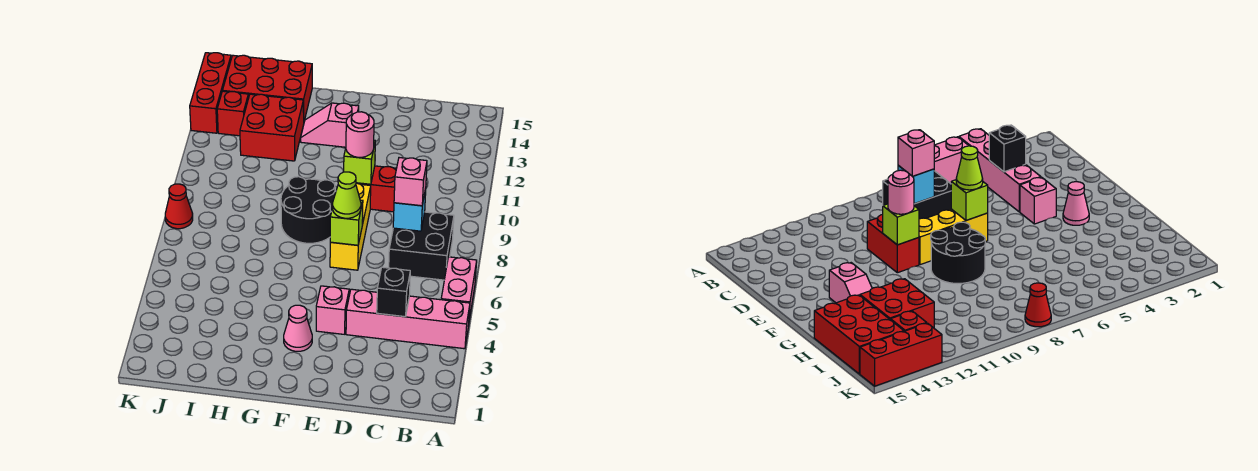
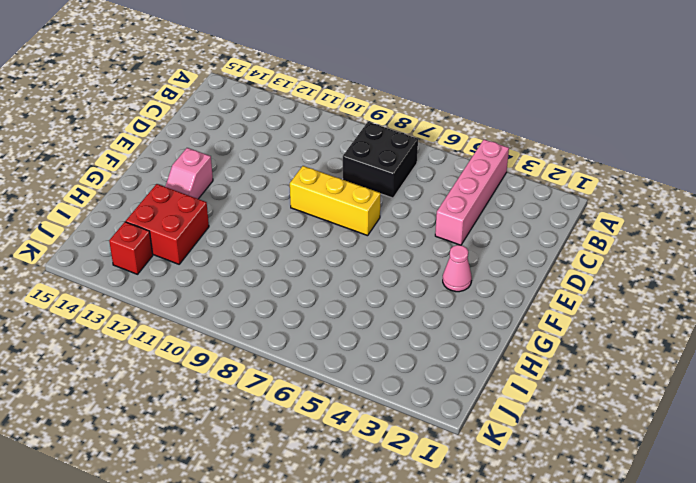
none -> pink 1x2 brick [441,257,477,326]
none -> red 1x2 brick [358,166,397,212]
none -> pink 1x1 brick [316,286,349,334]

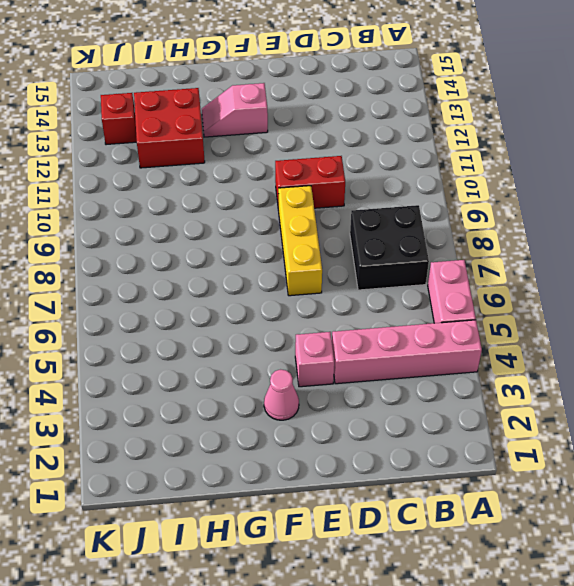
none -> black 2x2 round brick [281,177,336,243]
none -> red 2x3 brick [222,55,312,121]
none -> red 1x1 cone [165,184,193,229]

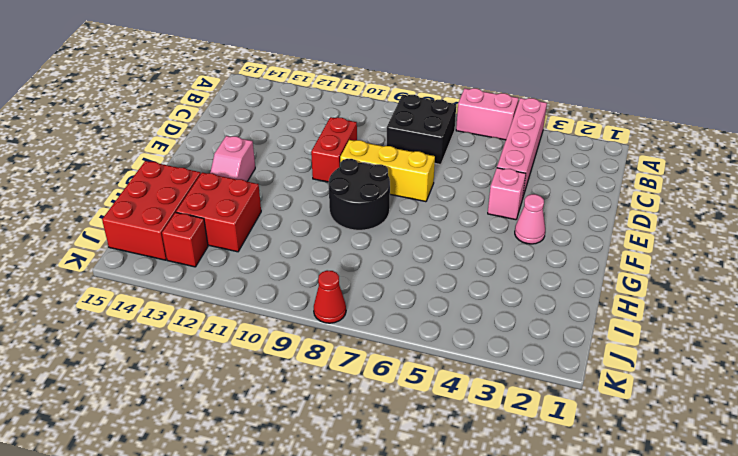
none -> red 1x3 brick [190,53,231,133]
none -> black 1x1 brick [377,267,410,317]
none -> cyan 1x1 brick [393,189,426,231]

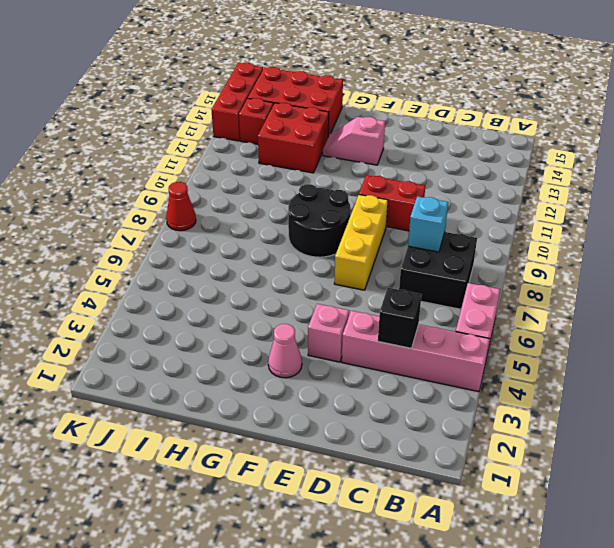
none -> lime 1x1 brick [330,200,363,245]
none -> lime 1x1 brick [344,140,375,184]
none -> pink 1x1 brick [394,158,427,206]

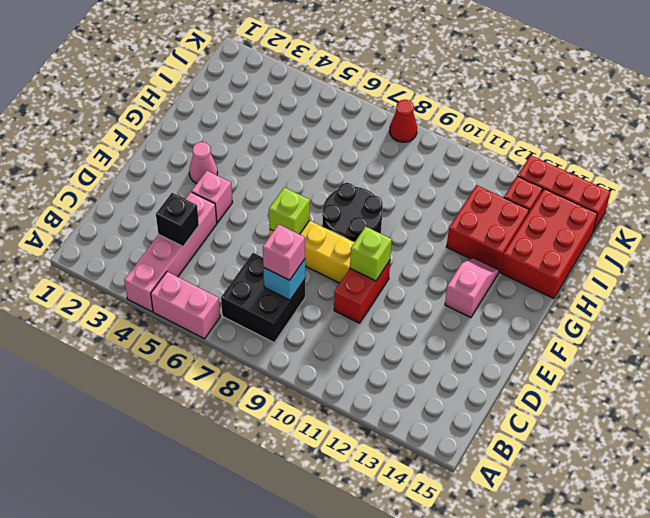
none -> lime 1x1 cone [333,172,361,218]
none -> pink 1x1 round brick [346,112,374,157]

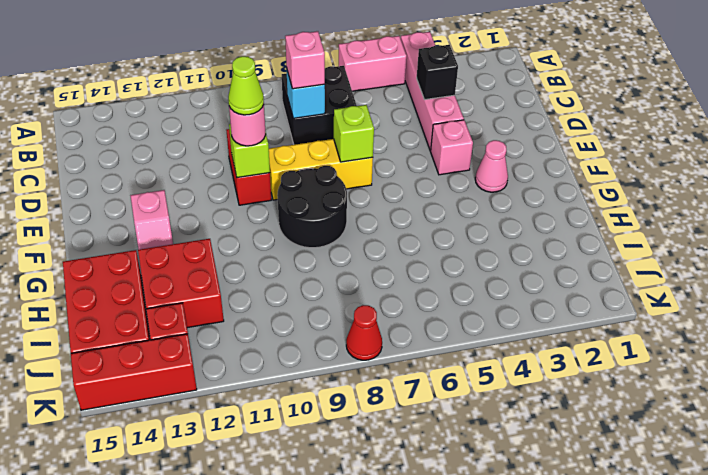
lime 1x1 cone [228,56,264,115] -> lime 1x1 cone moved to [333,172,361,218]

